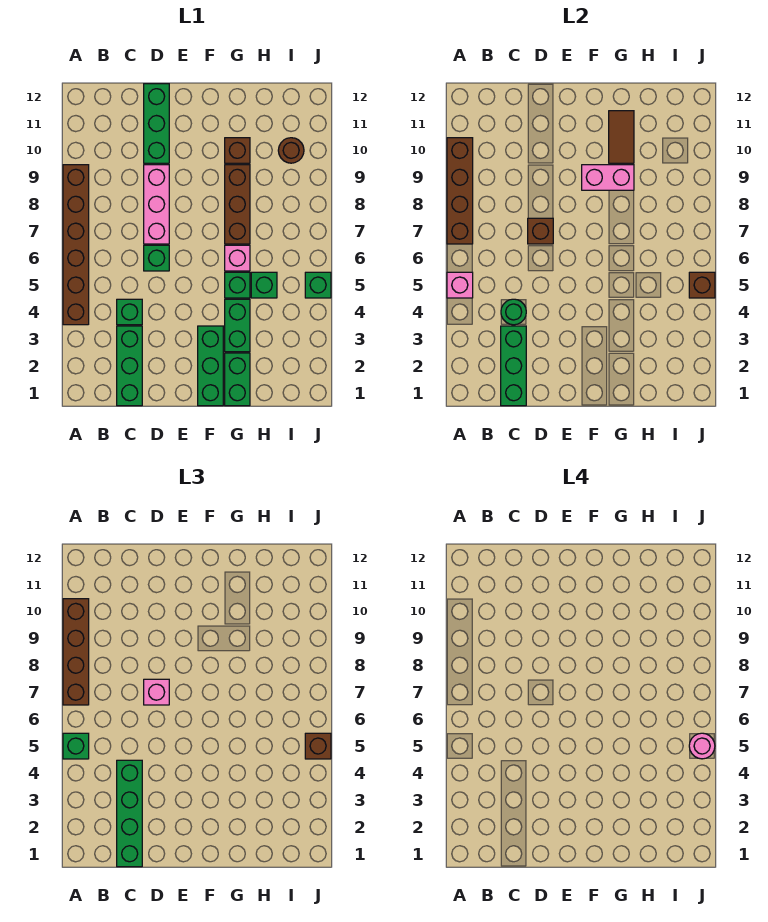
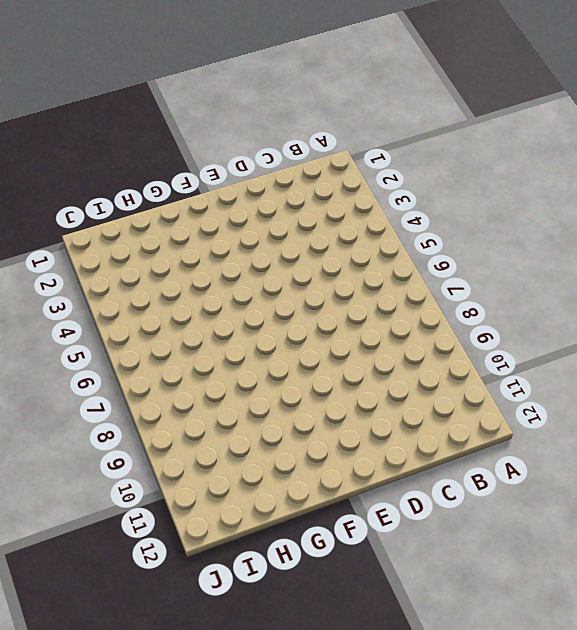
none -> brown 1x6 brick [63,165,89,325]
none -> green 1x3 brick [117,326,142,406]
none -> green 1x1 brick [117,299,142,325]
none -> green 1x1 brick [144,245,169,271]

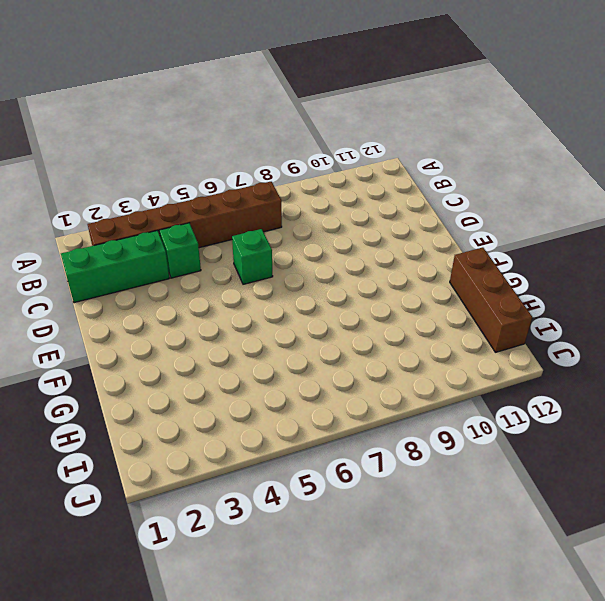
brown 1x6 brick [88,182,282,248] -> brown 1x6 brick moved to [63,165,89,325]
brown 1x3 brick [450,247,532,352] -> brown 1x3 brick turned to [225,165,250,244]
none -> pink 1x3 brick [144,165,169,244]
none -> green 1x3 brick [144,84,169,163]
none -> green 1x3 brick [198,326,223,406]
none -> green 1x2 brick [225,353,250,406]

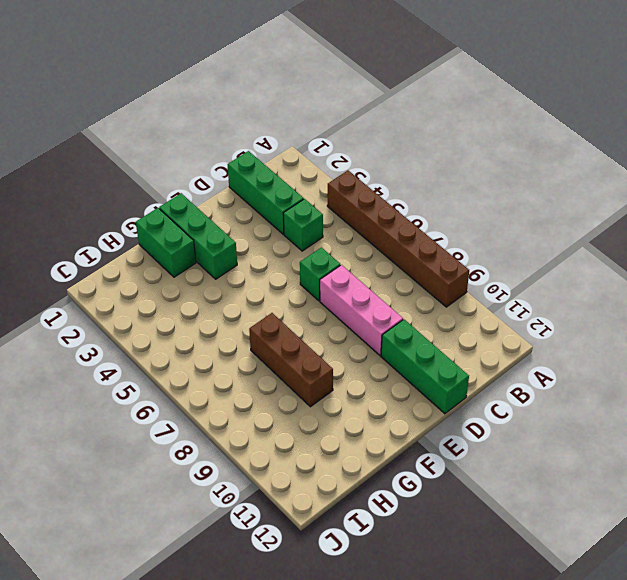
none -> green 1x2 brick [225,299,250,352]
none -> green 1x1 brick [225,272,250,298]
none -> pink 1x1 brick [225,245,250,271]
none -> brown 1x1 brick [225,138,250,163]

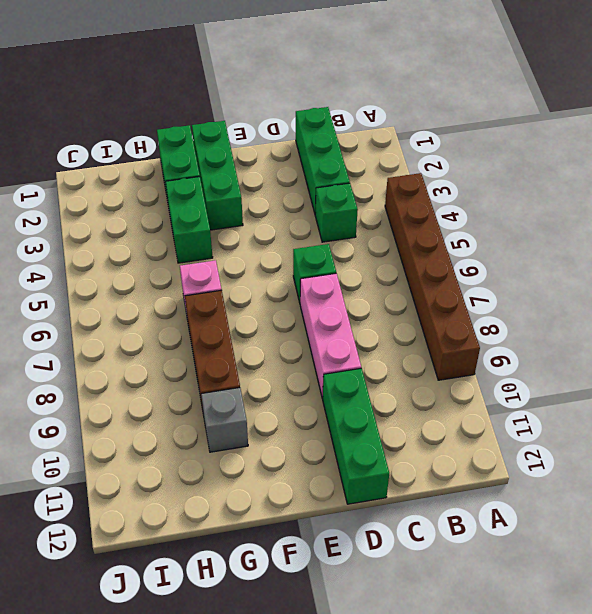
grey 1x1 brick [201,388,248,452] -> brown 1x1 brick [225,138,250,163]
none -> green 1x1 brick [225,272,250,298]
none -> green 1x1 brick [251,272,277,298]
none -> brown 1x1 round brick [278,138,304,163]
none -> green 1x1 brick [305,272,331,298]

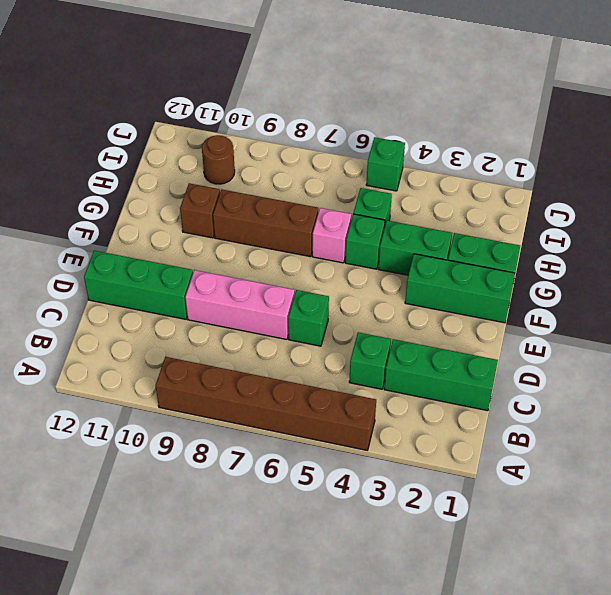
none -> pink 1x1 brick [447,272,473,298]
none -> brown 1x4 brick [447,138,473,244]
none -> green 1x3 brick [501,326,526,406]
none -> green 1x1 round brick [501,299,526,325]

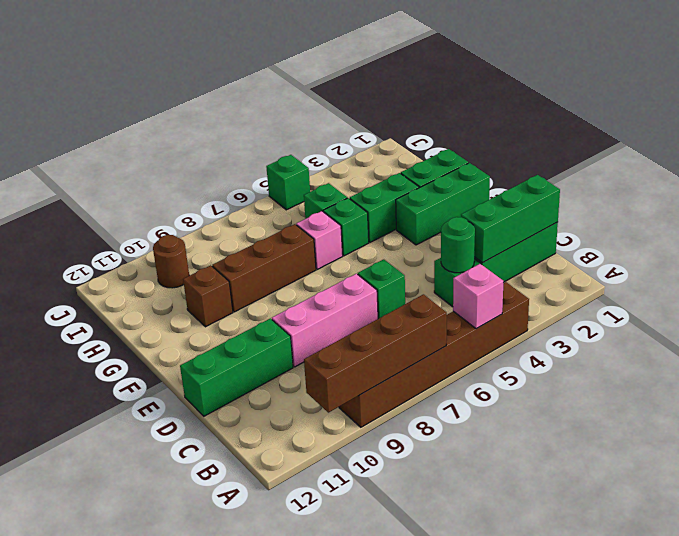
none -> brown 1x1 brick [528,218,553,244]
none -> pink 1x2 brick [582,165,634,190]
none -> brown 1x2 tile [609,111,634,163]
none -> brown 1x1 brick [689,272,715,298]

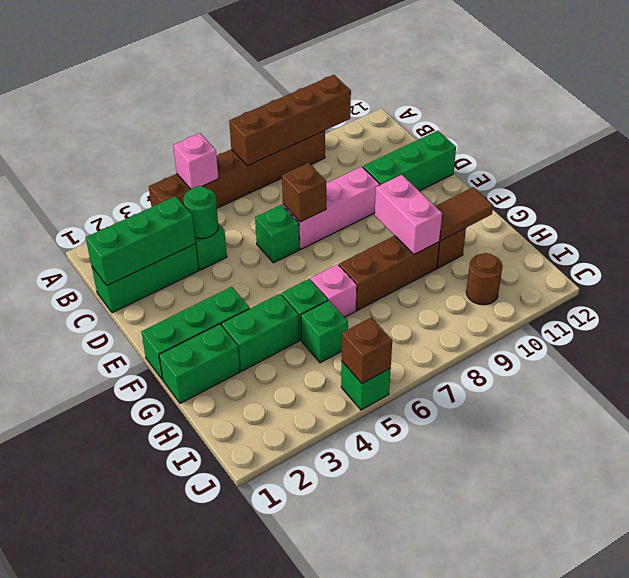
none -> green 1x1 brick [63,733,89,759]
none -> brown 1x4 brick [63,599,89,705]
none -> green 1x4 brick [117,760,142,867]
none -> pink 1x1 brick [144,679,169,705]

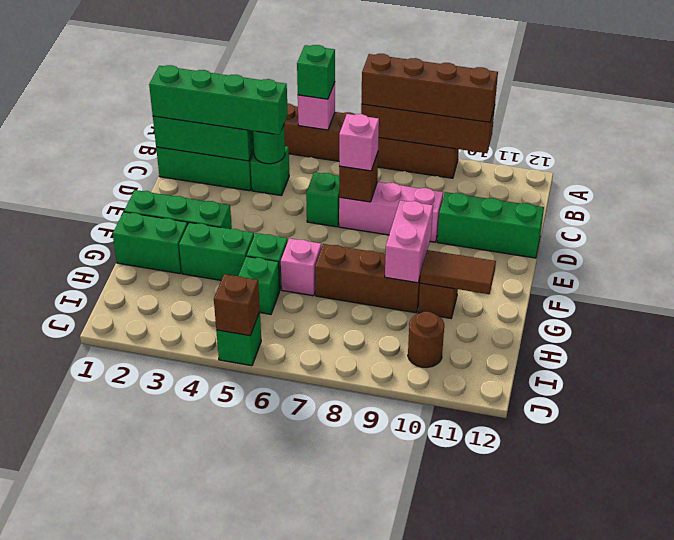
none -> brown 1x1 brick [305,733,331,759]
none -> pink 1x1 round brick [689,733,715,759]

